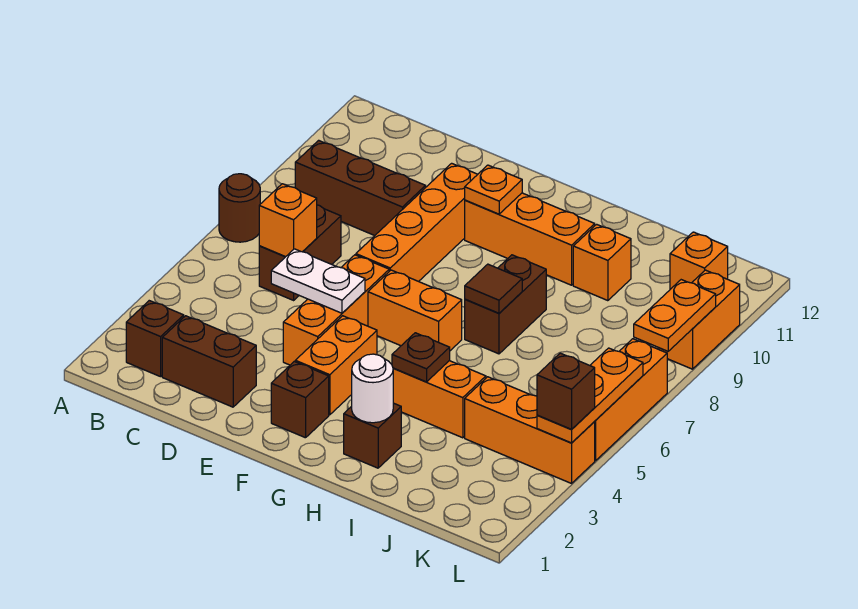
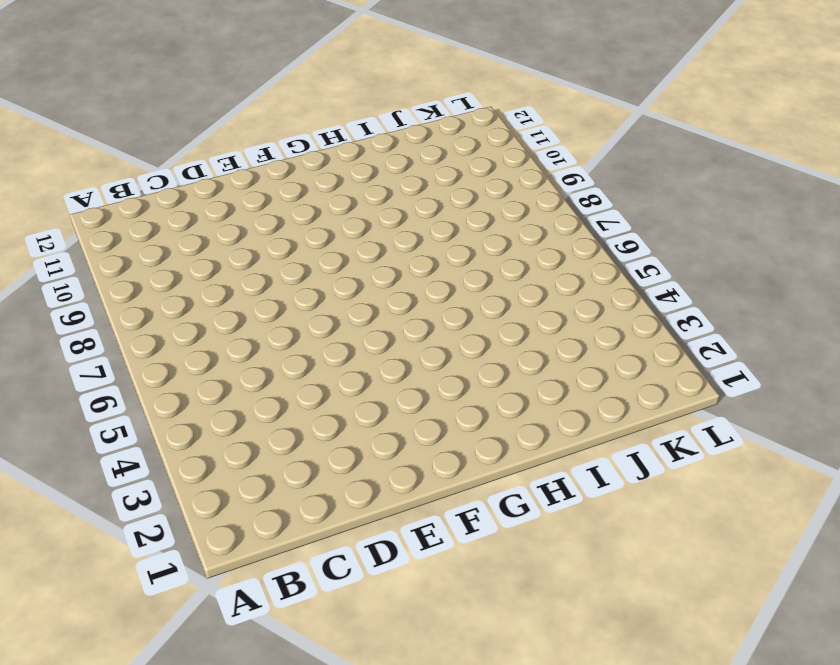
none -> brown 1x1 round brick [219,174,260,242]
none -> brown 1x1 brick [126,301,184,377]
none -> brown 1x3 brick [295,140,426,236]

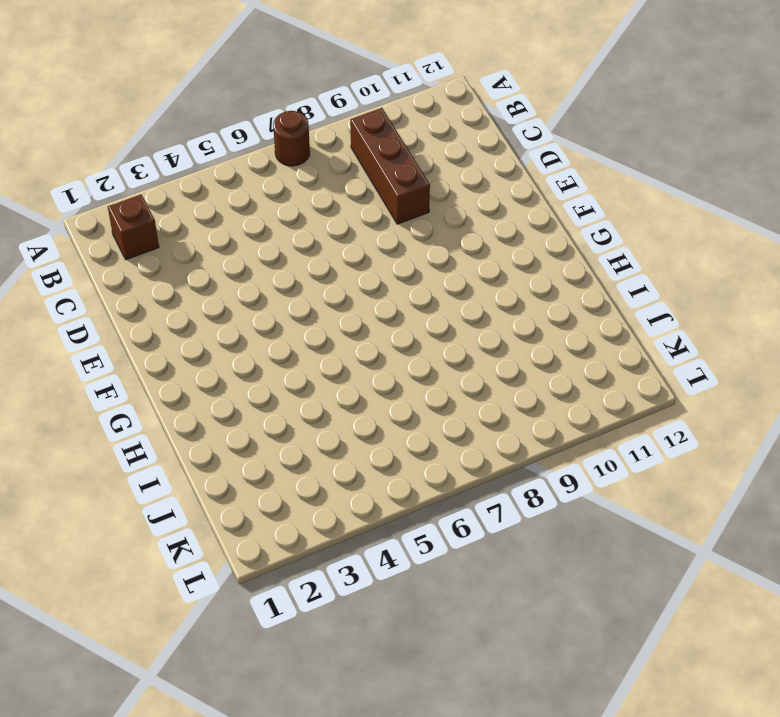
none -> brown 1x2 brick [162,316,256,407]
none -> brown 1x2 brick [259,205,341,300]
none -> orange 1x3 brick [283,255,389,365]

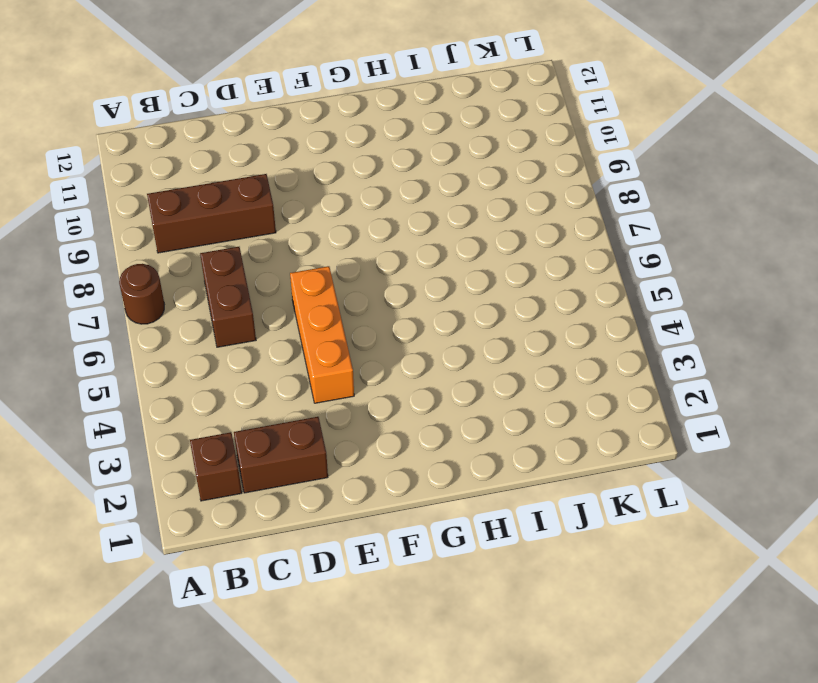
none -> orange 1x4 brick [356,163,478,282]
none -> brown 1x1 brick [271,362,329,438]
none -> orange 1x2 brick [295,316,377,415]

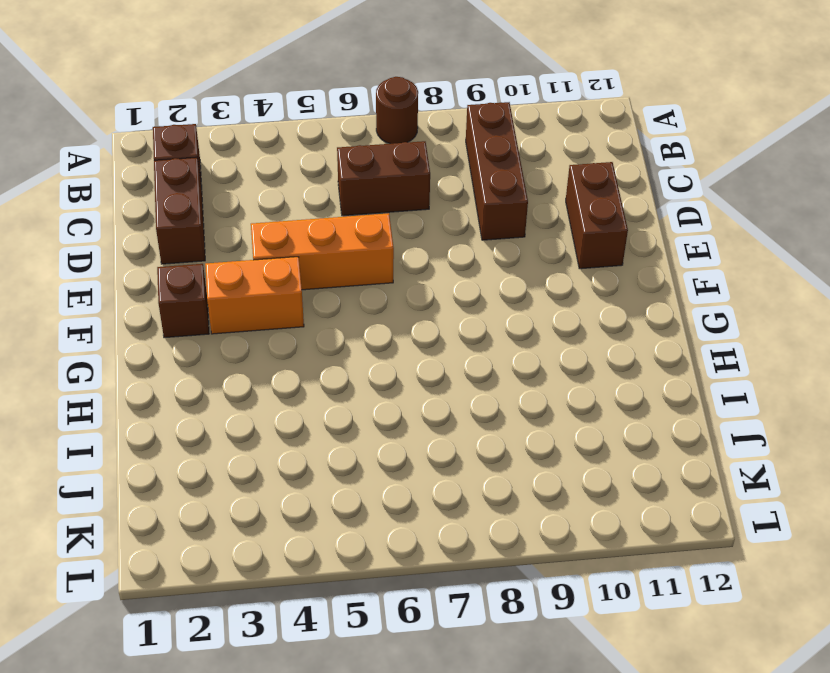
brown 1x2 brick [566,162,628,269] -> brown 1x2 brick turned to [465,255,546,354]
none -> orange 1x4 brick [356,163,478,282]
none -> orange 1x2 brick [368,270,462,351]
none -> orange 1x3 brick [465,193,595,285]

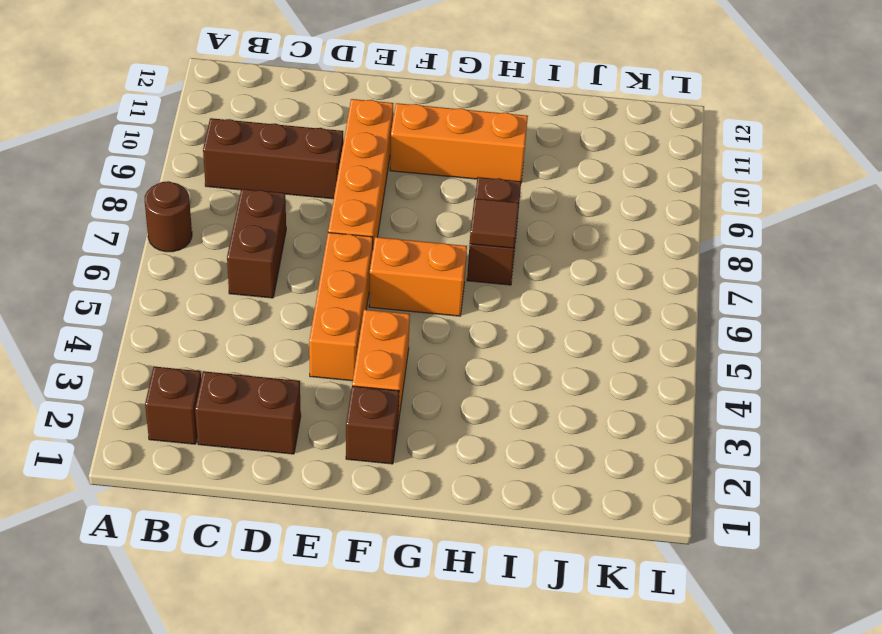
none -> brown 1x1 brick [344,403,401,468]
none -> orange 1x2 brick [393,361,486,438]
none -> orange 1x1 brick [573,224,631,301]

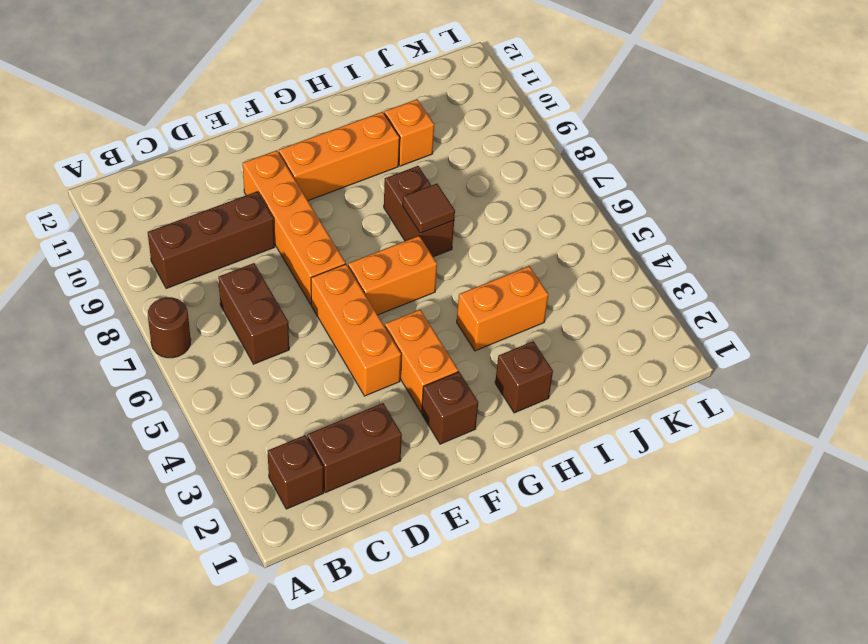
none -> orange 1x3 brick [465,377,595,483]
none -> orange 1x1 brick [670,232,728,289]
none -> orange 1x3 brick [594,339,667,461]

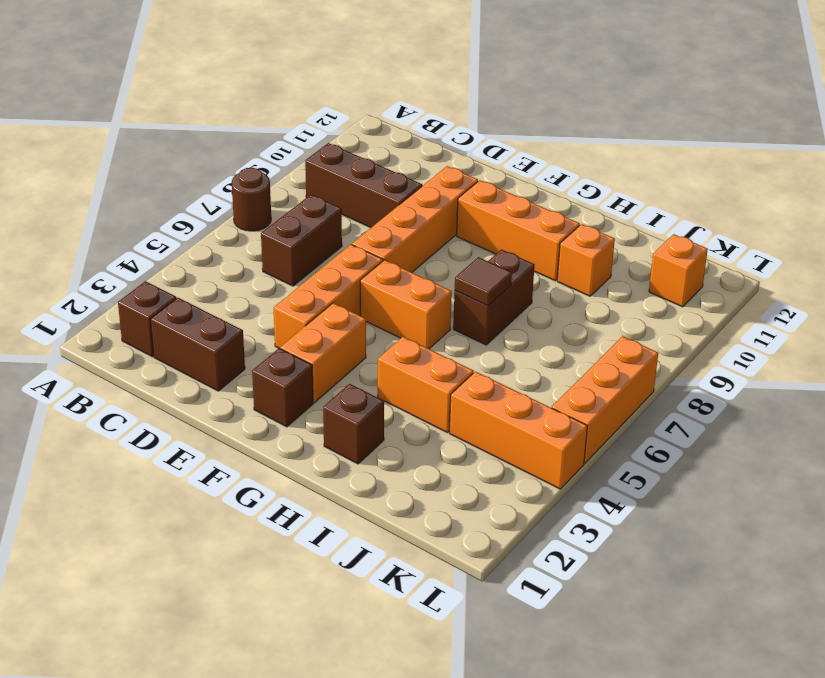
none -> orange 1x2 brick [658,270,740,369]
none -> orange 1x1 brick [259,184,317,257]
none -> white 1x2 plate [271,249,365,313]

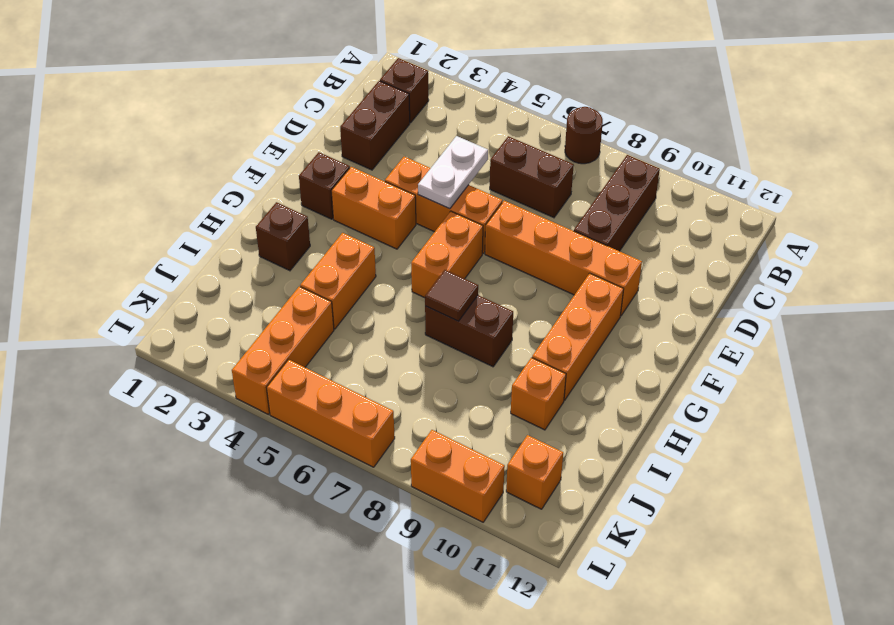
none -> orange 1x1 brick [259,184,317,257]
none -> orange 1x1 plate [465,165,522,214]
none -> white 1x1 round brick [352,354,393,423]

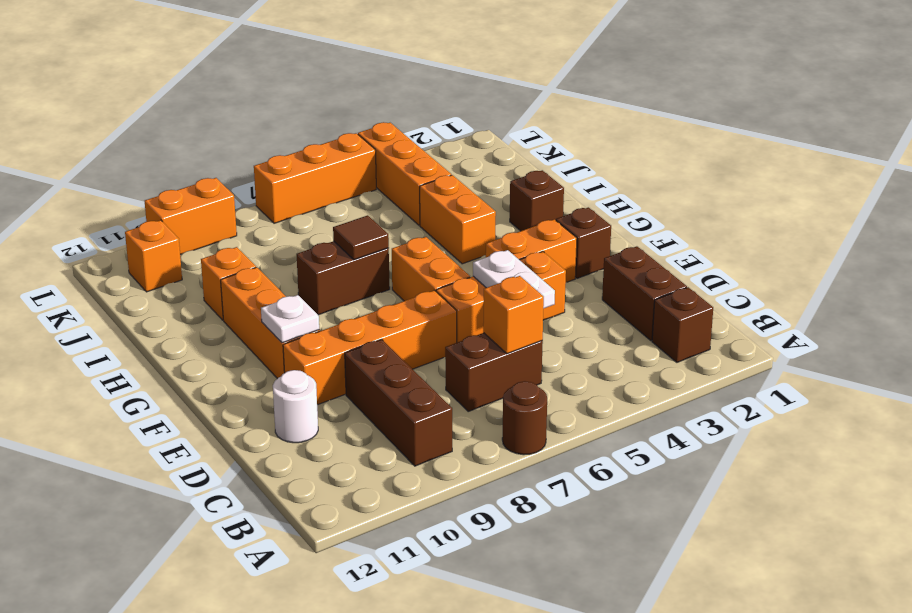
white 1x1 round brick [273,370,318,443] -> white 1x1 round brick moved to [352,354,393,423]
white 1x1 plate [261,295,319,343] -> orange 1x1 plate [465,165,522,214]
none -> brown 1x1 plate [392,333,450,382]
none -> orange 1x3 plate [537,348,643,443]
none -> orange 1x2 plate [634,280,716,351]

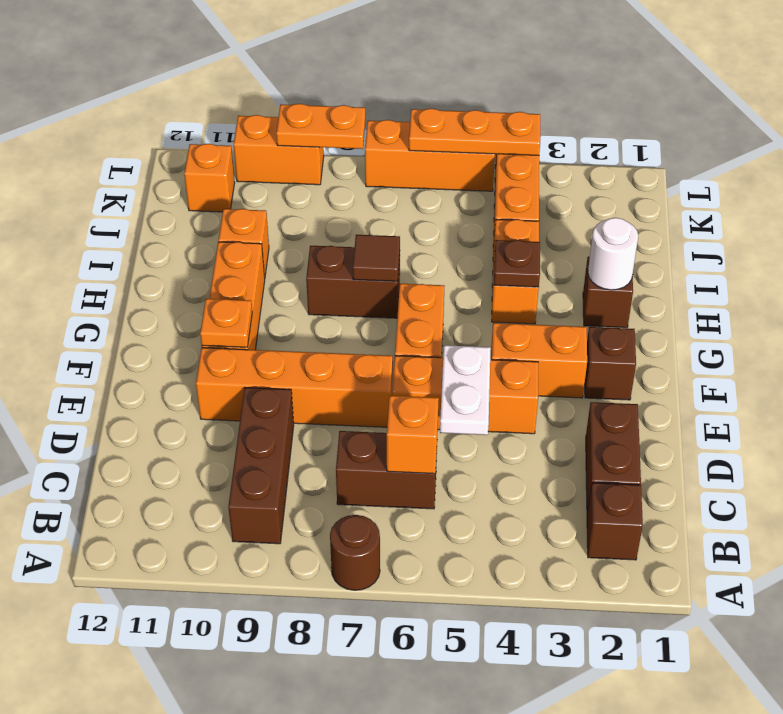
none -> brown 1x1 brick [537,353,595,430]

